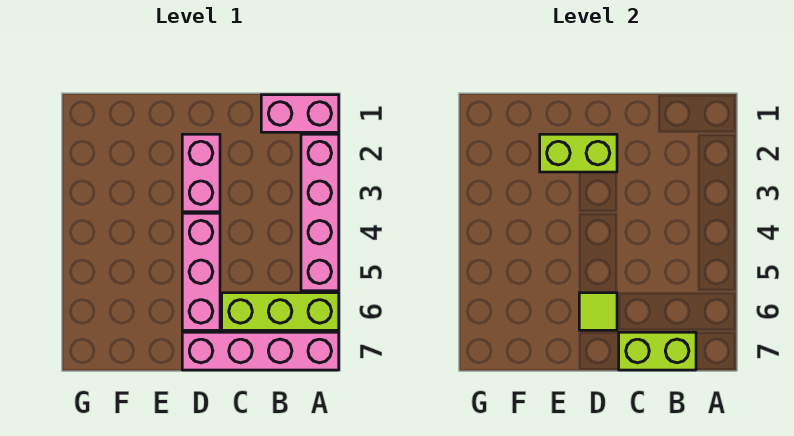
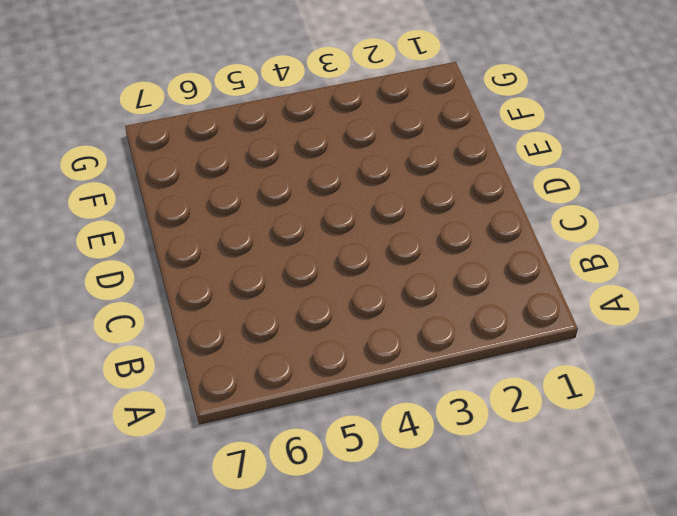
none -> pink 1x2 brick [261,95,339,132]
none -> pink 1x4 brick [301,134,339,291]

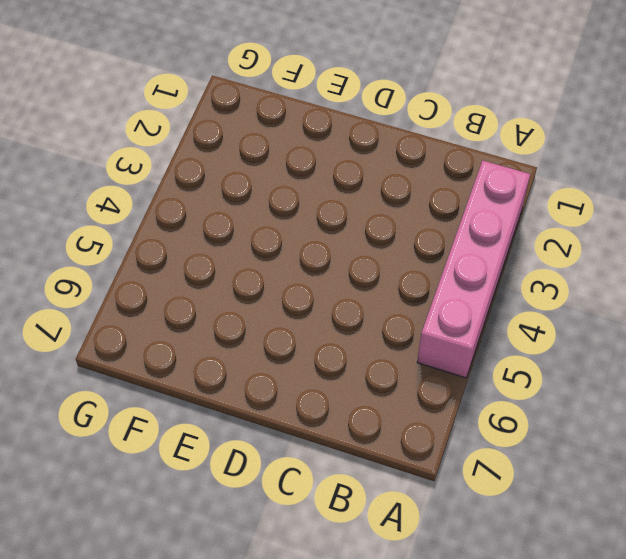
none -> pink 1x2 brick [261,95,339,132]
none -> lime 1x3 brick [222,293,339,330]

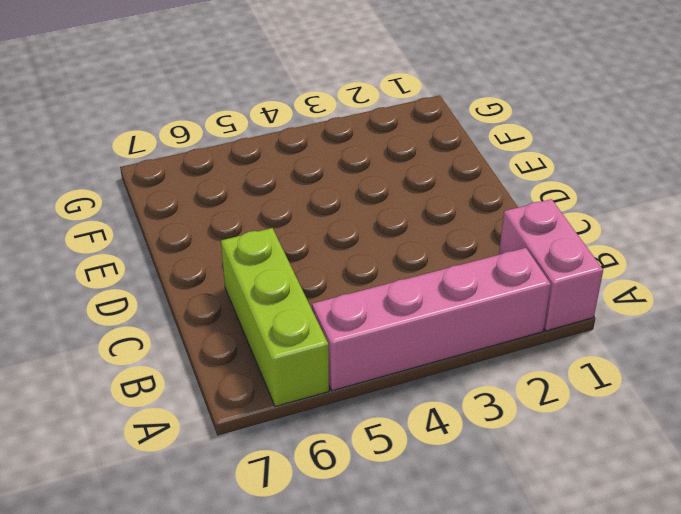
none -> pink 1x4 brick [182,332,339,370]
none -> pink 1x2 brick [182,134,220,212]

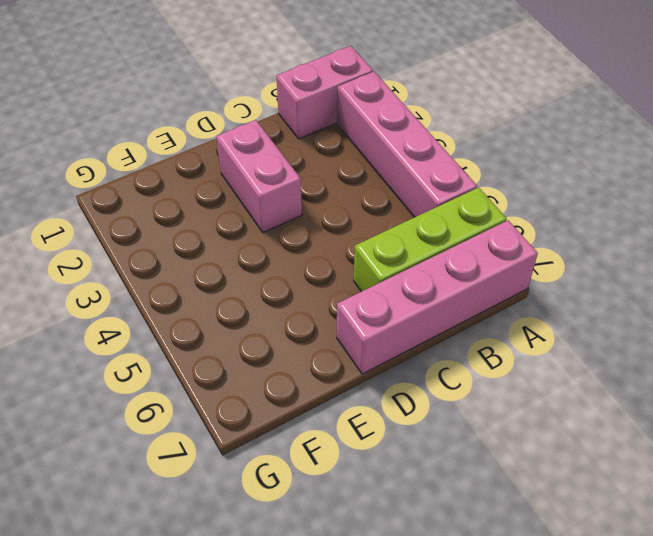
none -> pink 1x3 brick [182,213,220,330]
none -> lime 1x2 brick [619,332,696,370]

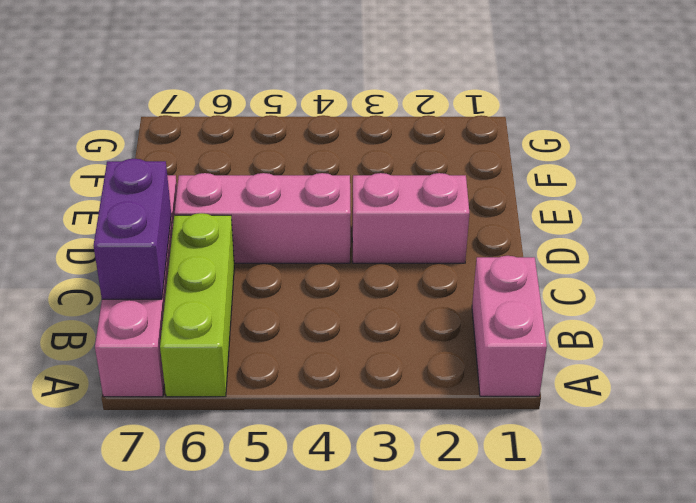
purple 1x2 brick [94,159,171,299] -> lime 1x2 brick [619,332,696,370]
none -> pink 1x4 brick [301,134,339,291]
none -> lime 1x2 brick [540,134,617,172]

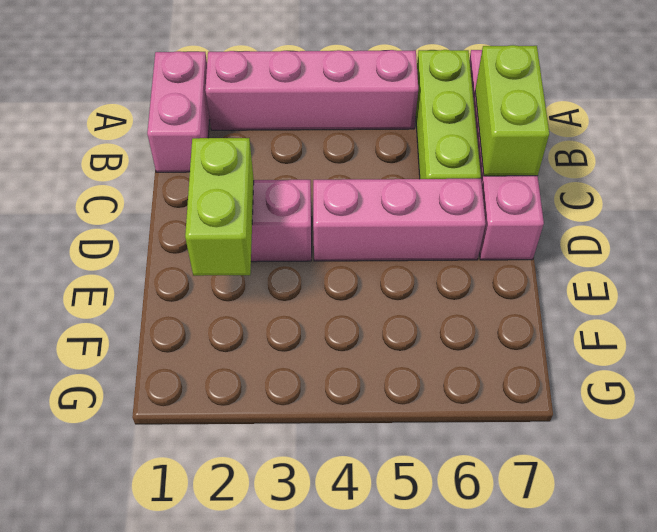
none -> lime 1x1 tile [579,293,617,330]

